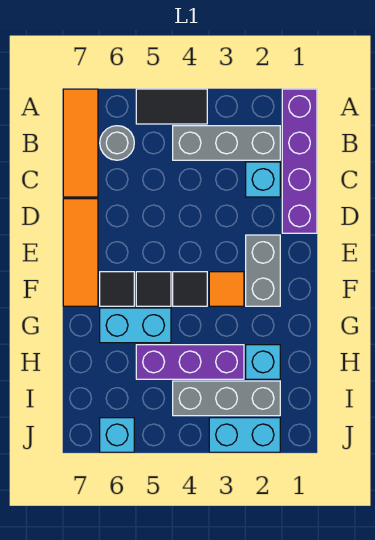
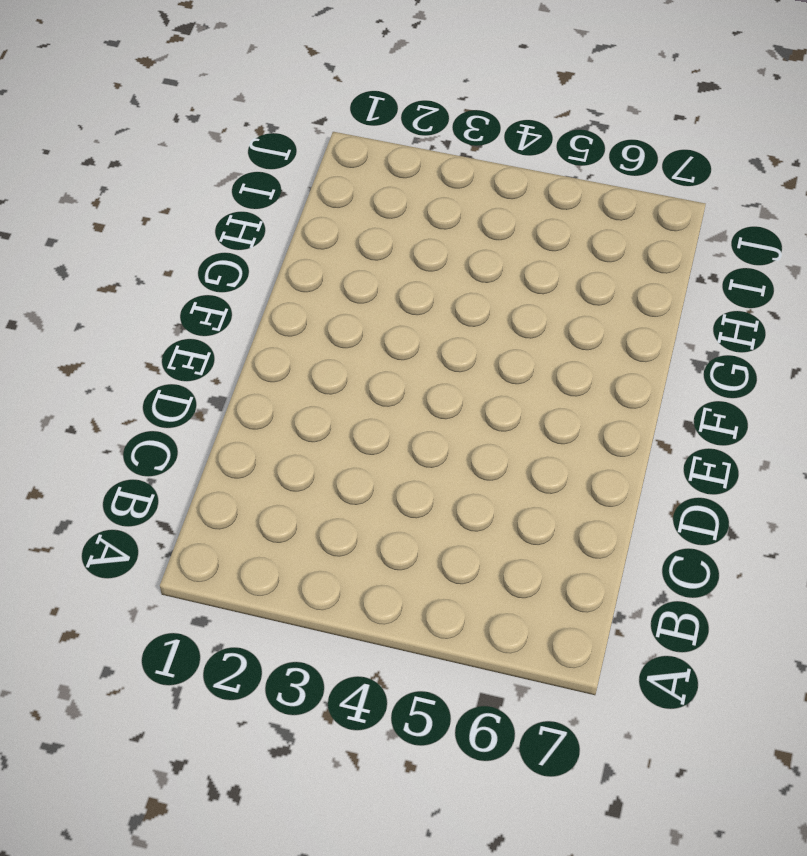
none -> purple 1x4 brick [282,89,317,233]
none -> black 1x2 tile [136,89,207,124]
none -> orange 1x3 tile [63,89,98,197]

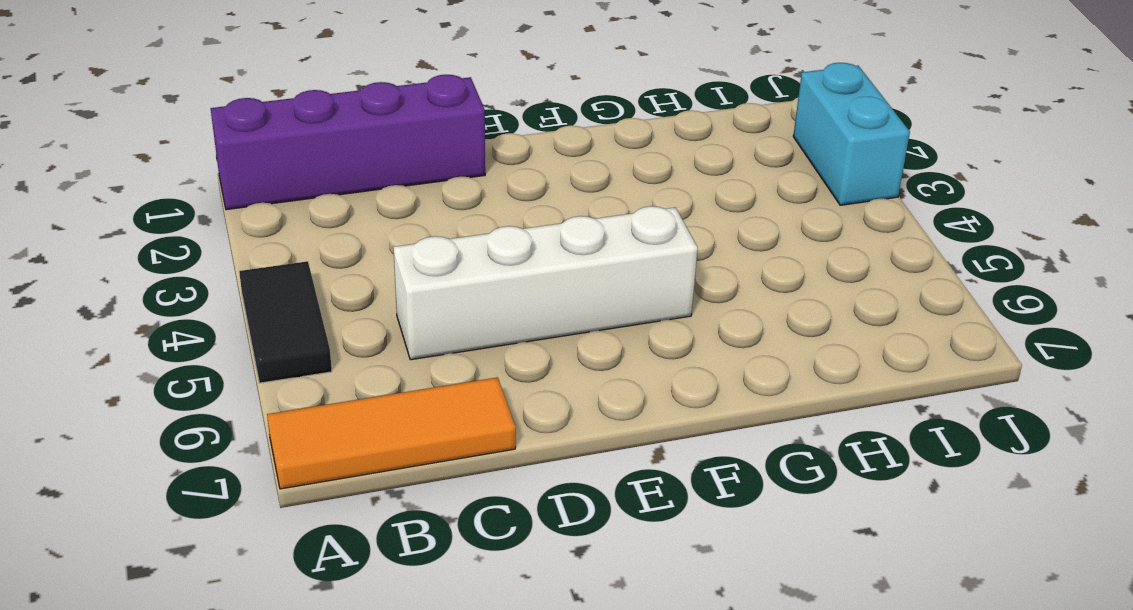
white 1x4 brick [393,206,698,360] -> black 1x1 tile [136,272,171,306]
none -> grey 1x3 brick [173,126,280,160]
none -> grey 1x1 round brick [100,126,134,160]
none -> cyan 1x1 brick [246,162,280,197]

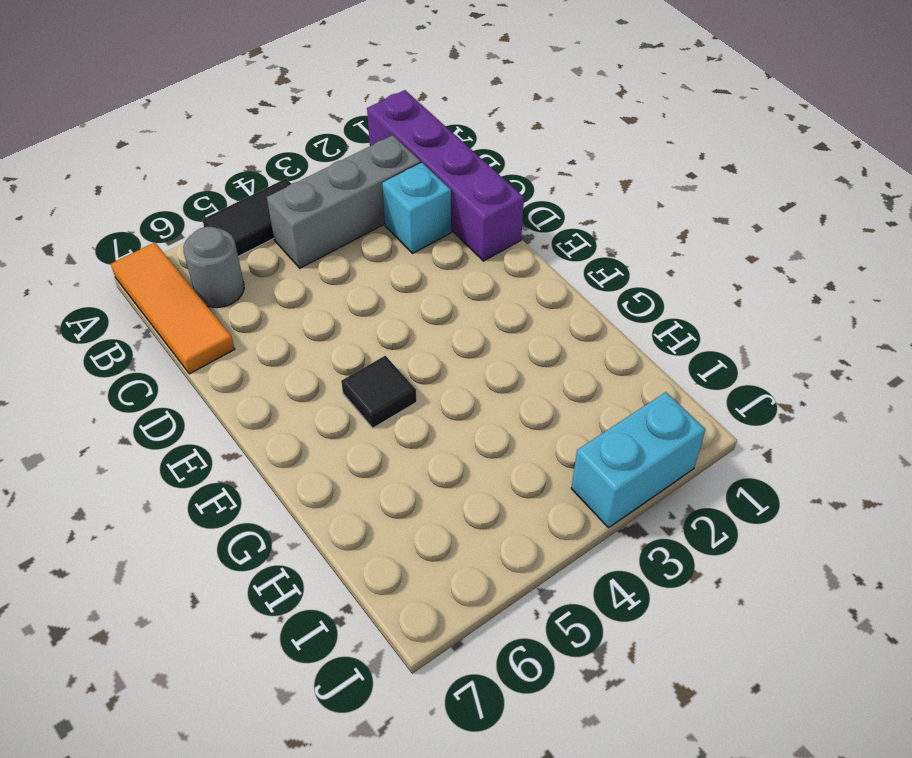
none -> orange 1x3 tile [63,199,98,306]
none -> grey 1x2 brick [246,235,280,306]
none -> orange 1x1 tile [209,272,244,306]

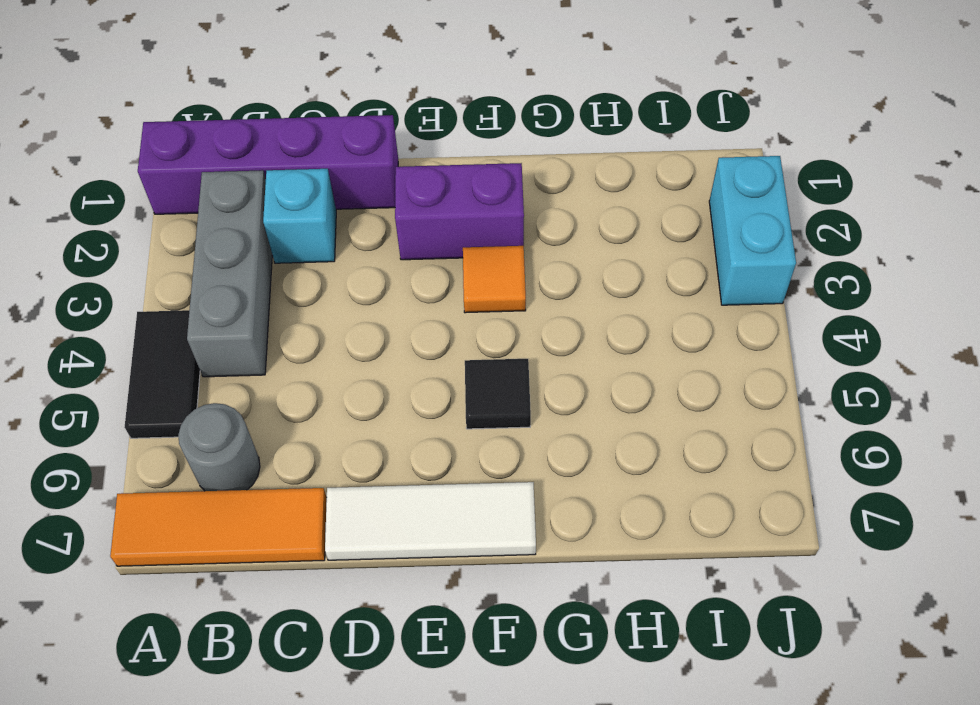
white 1x3 tile [325,482,536,560] -> orange 1x3 tile [63,199,98,306]
purple 1x2 brick [395,163,524,260] -> grey 1x2 brick [246,235,280,306]
none -> black 1x1 tile [173,272,207,306]
none -> black 1x1 tile [100,272,134,306]
none -> cyan 1x2 brick [100,308,171,343]

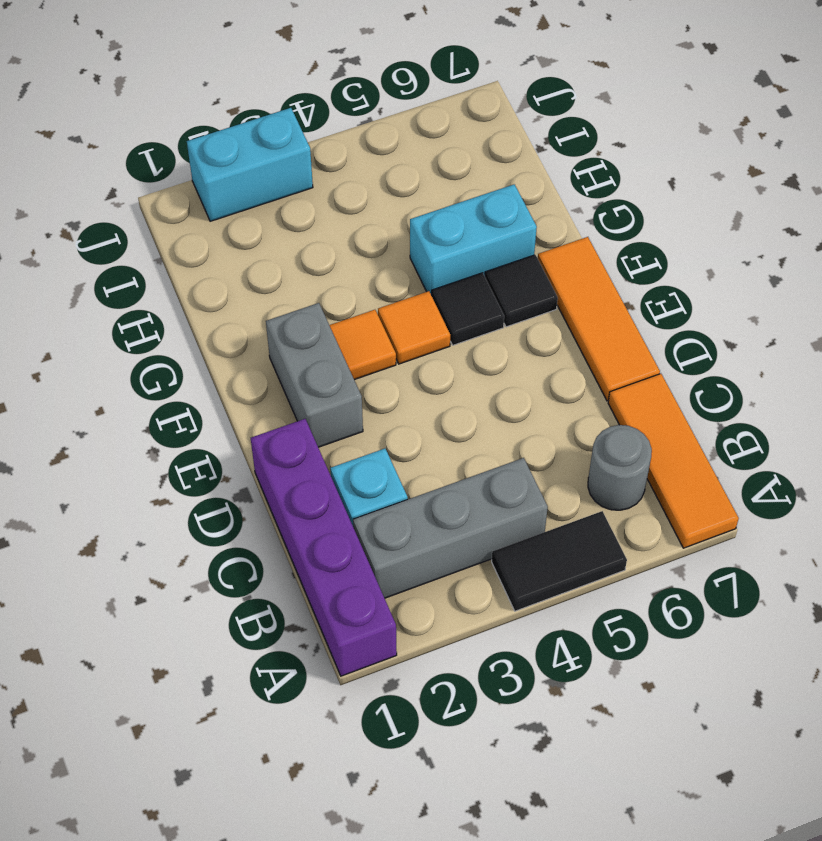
orange 1x1 tile [378,291,450,364] -> black 1x1 tile [173,272,207,306]
none -> cyan 1x1 brick [246,345,280,379]
none -> purple 1x3 brick [136,345,244,379]
none -> grey 1x3 brick [173,381,280,416]

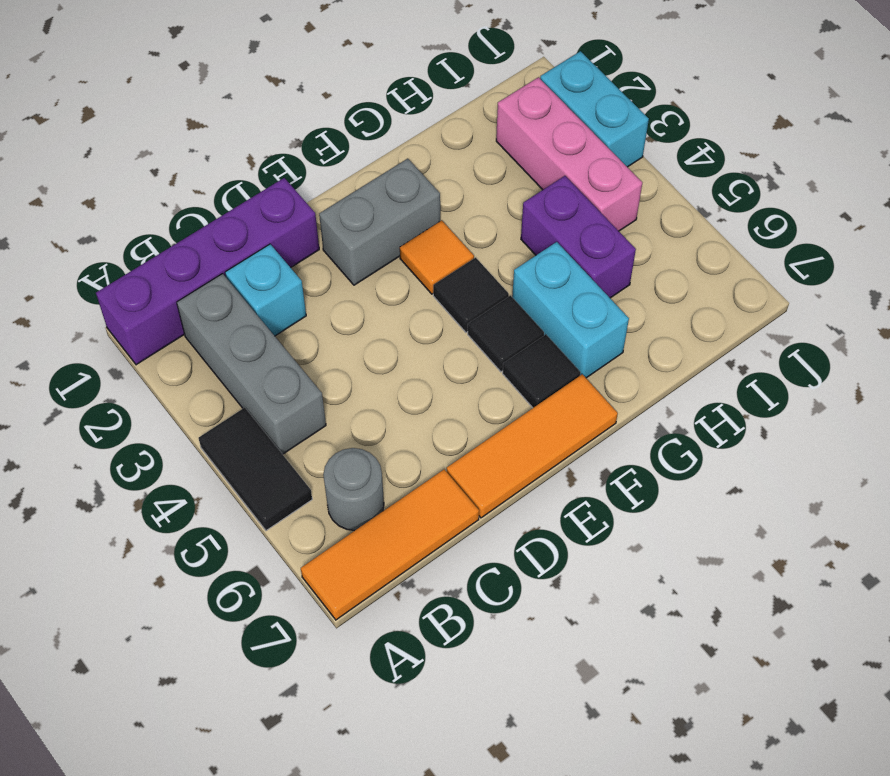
purple 1x2 brick [521,176,636,298] -> purple 1x3 brick [136,345,244,379]
pink 1x3 brick [496,77,642,231] -> grey 1x3 brick [173,381,280,416]
none -> cyan 1x1 brick [246,345,280,379]
none -> cyan 1x1 brick [100,418,134,452]

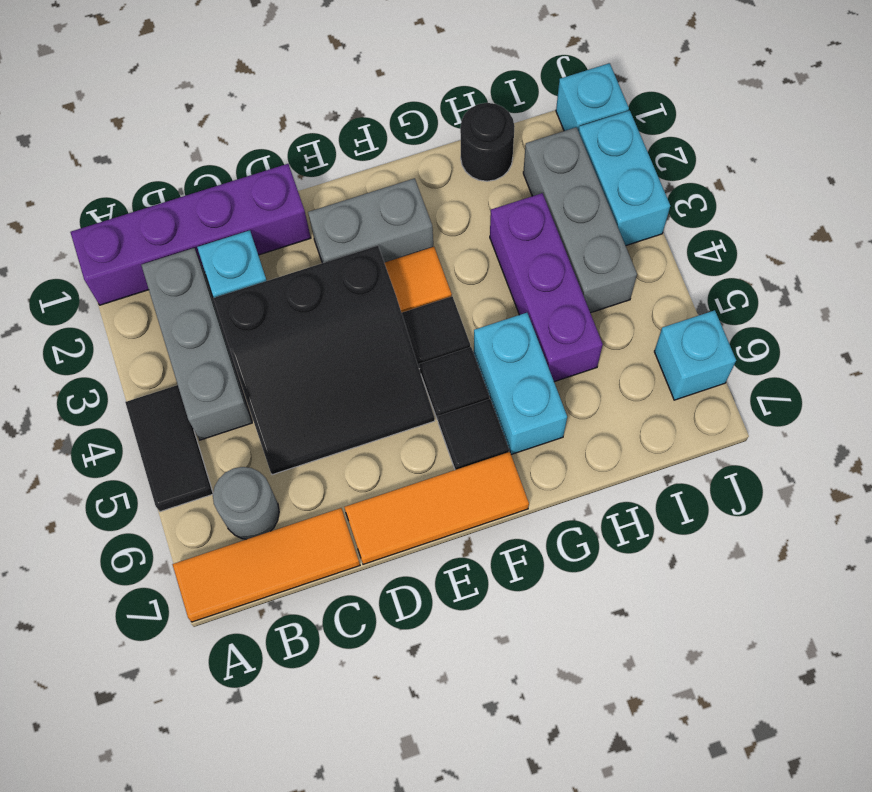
black 3x3 slope [213,246,435,475] -> none
black 1x1 round brick [460,103,515,181] -> none
cyan 1x1 brick [556,63,629,131] -> cyan 1x1 brick moved to [246,345,280,379]

